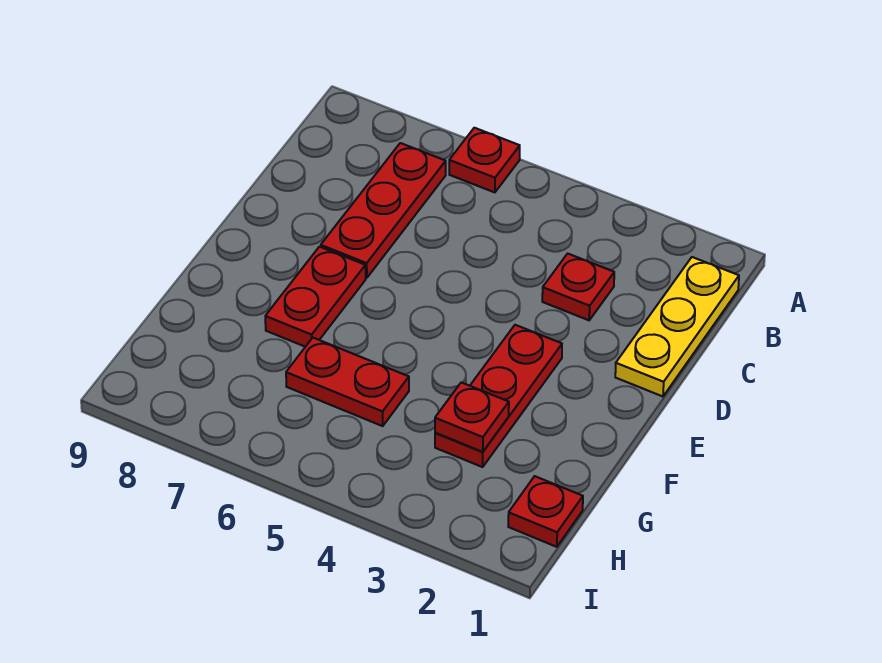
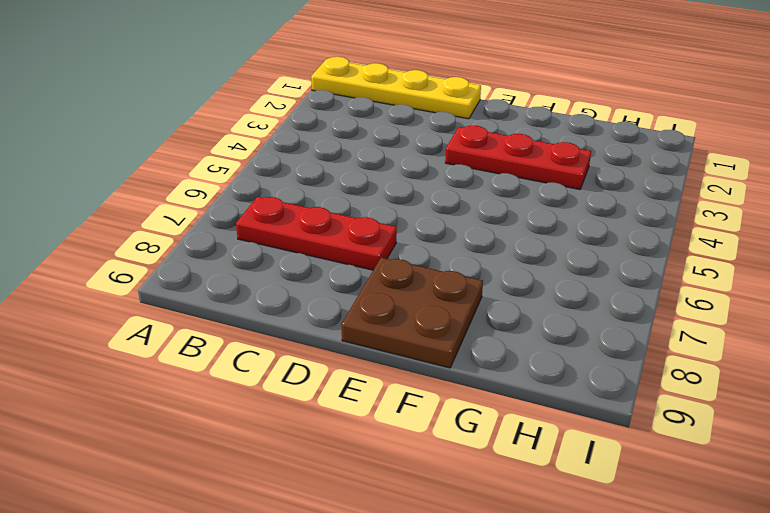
yellow 1x4 plate [311,57,481,119] -> yellow 1x3 plate [615,257,739,396]
brown 2x2 plate [341,258,483,368] -> none
none -> red 1x1 plate [449,128,520,193]
none -> red 1x1 plate [542,254,614,320]

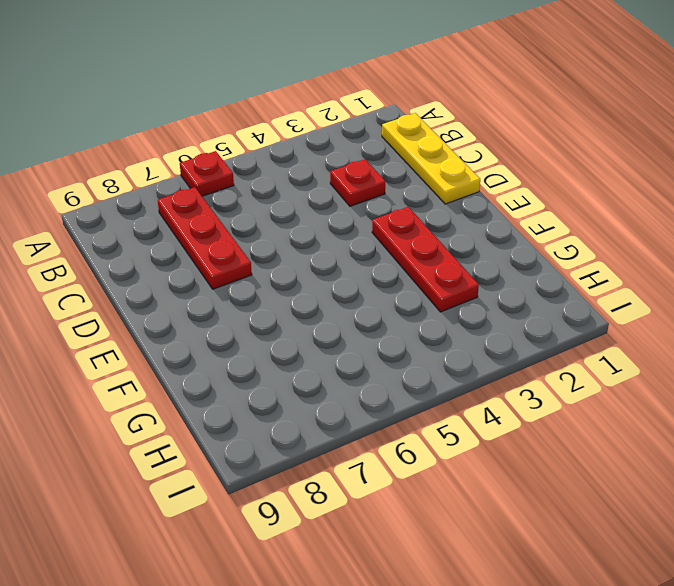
none -> red 1x2 plate [265,247,366,347]
none -> red 1x2 plate [286,338,409,426]

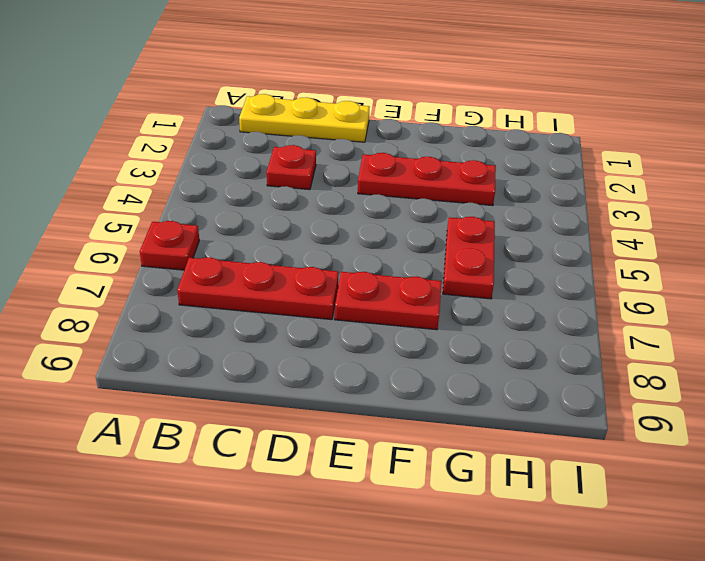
none -> red 1x1 plate [508,476,583,547]
none -> red 1x1 plate [435,382,509,452]

